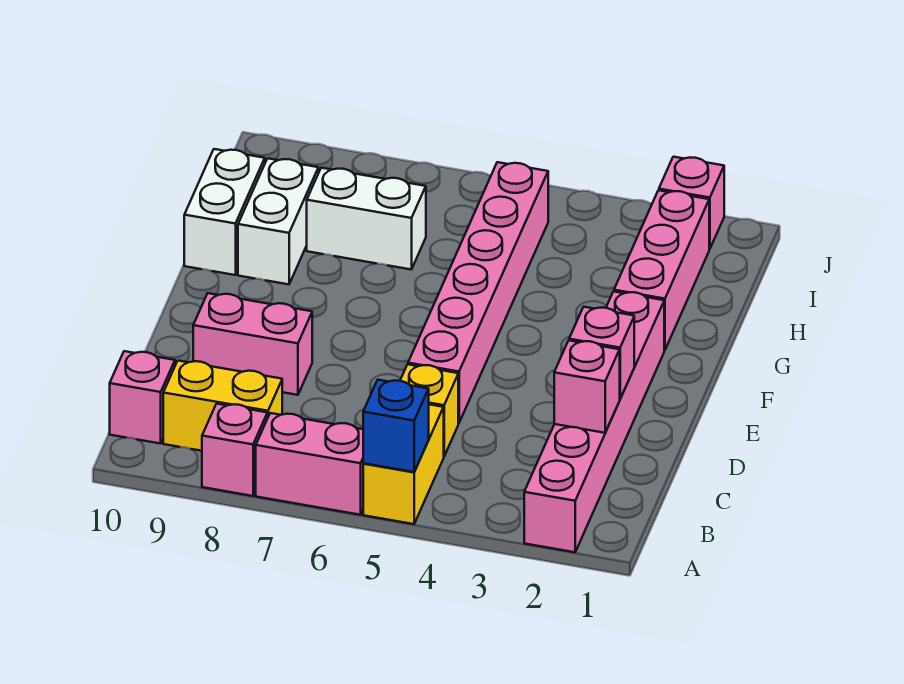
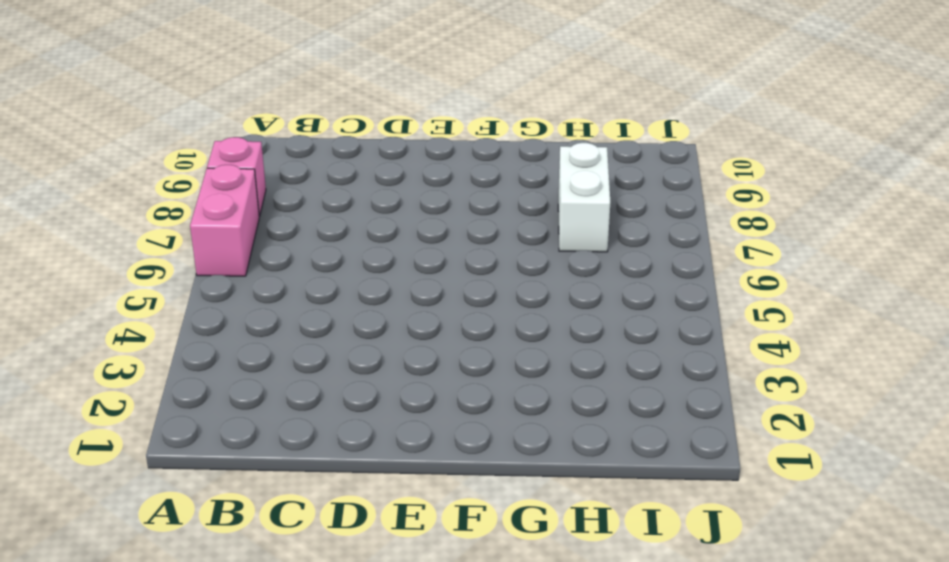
none -> pink 1x6 brick [524,291,664,552]
none -> yellow 1x2 brick [363,404,444,524]
none -> yellow 1x2 brick [163,361,282,451]

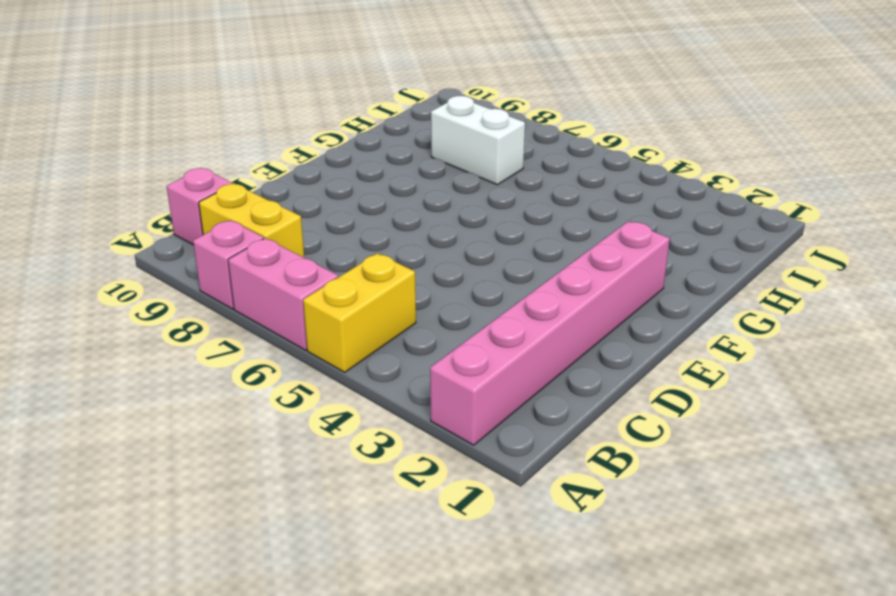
none -> yellow 1x1 brick [400,364,458,456]
none -> pink 1x6 brick [408,162,548,423]
none -> pink 1x2 brick [193,293,312,395]

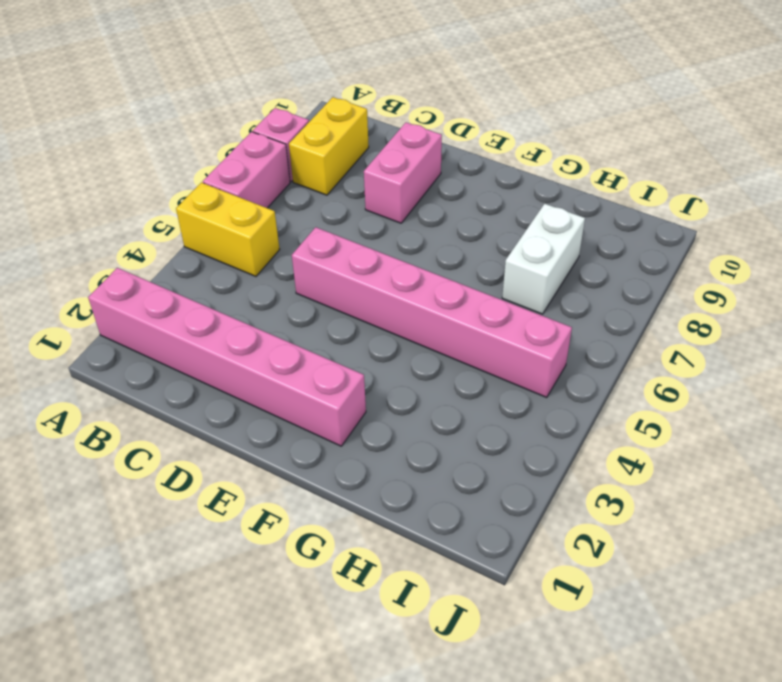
none -> pink 1x1 brick [110,351,175,444]
none -> yellow 1x1 brick [400,364,458,456]
none -> pink 1x3 brick [614,190,709,350]

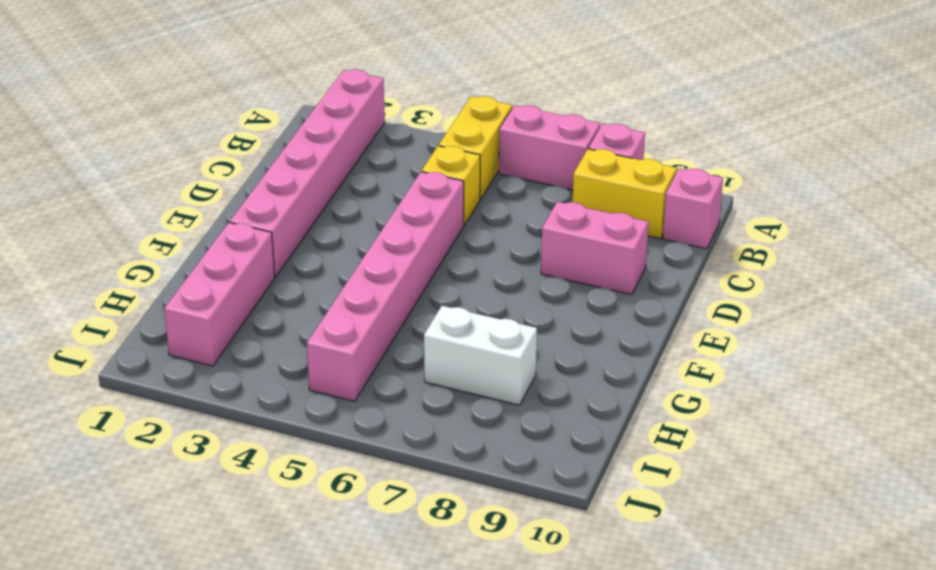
none -> white 1x2 brick [238,158,318,284]
none -> white 1x2 brick [184,149,265,275]
none -> pink 1x1 brick [659,157,724,249]

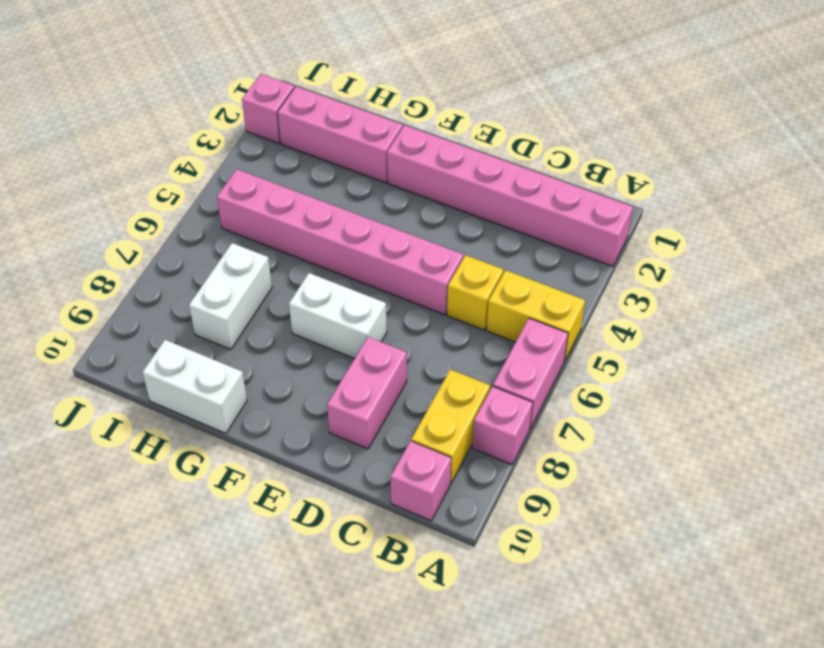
white 1x2 brick [289,273,387,359] -> white 1x2 brick moved to [238,158,318,284]
none -> blue 1x1 brick [363,380,429,472]
none -> pink 1x1 brick [554,341,620,433]
none -> pink 1x1 brick [569,307,634,399]

